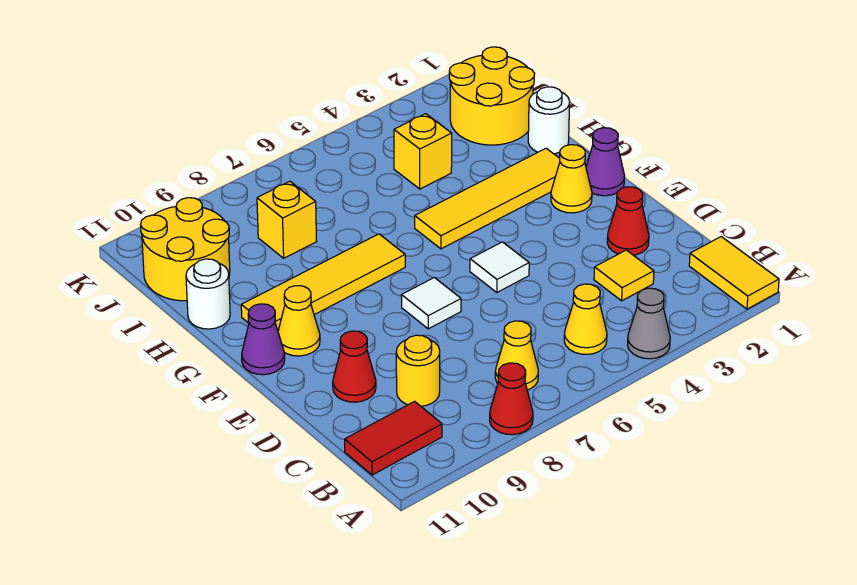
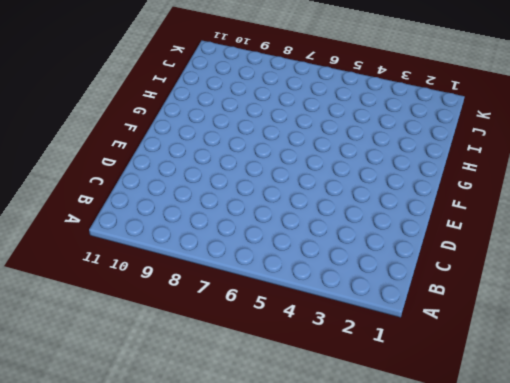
none -> yellow 1x2 tile [689,237,779,309]
none -> grey 1x1 cone [627,288,670,359]
none -> red 1x1 cone [490,363,533,435]

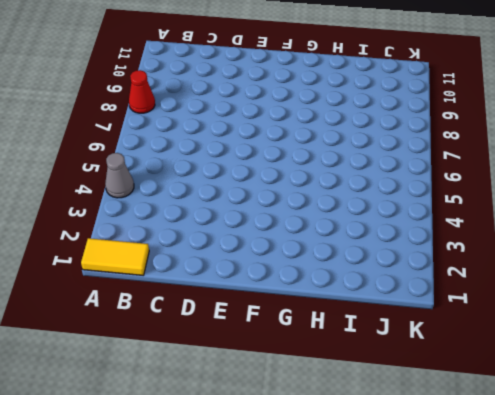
none -> yellow 1x1 cone [564,284,607,354]
none -> yellow 1x1 cone [495,321,538,390]
none -> red 1x2 tile [345,401,442,475]

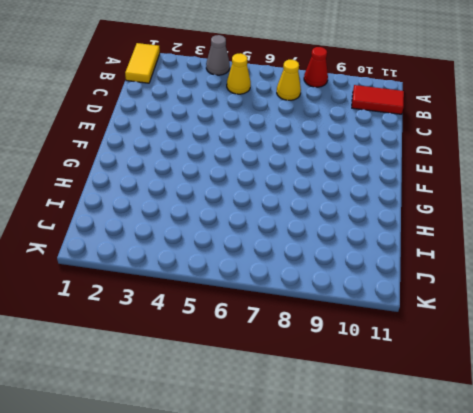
none -> yellow 1x1 tile [594,250,654,301]
none -> yellow 1x1 round brick [396,335,440,406]
none -> red 1x1 cone [607,187,649,255]

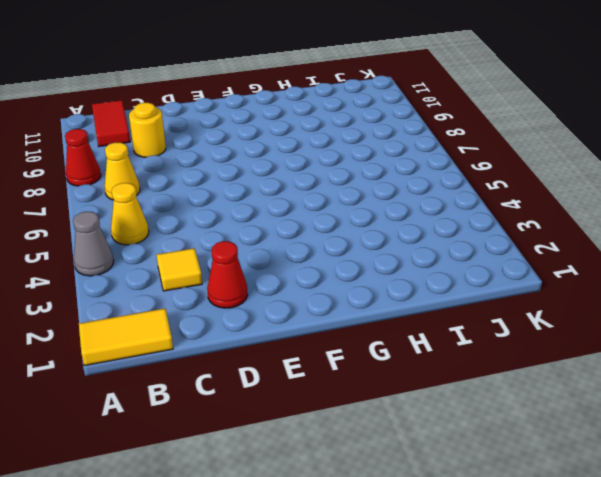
none -> red 1x1 cone [333,331,376,402]
none -> white 1x1 tile [470,242,529,292]
none -> white 1x1 tile [401,278,461,329]

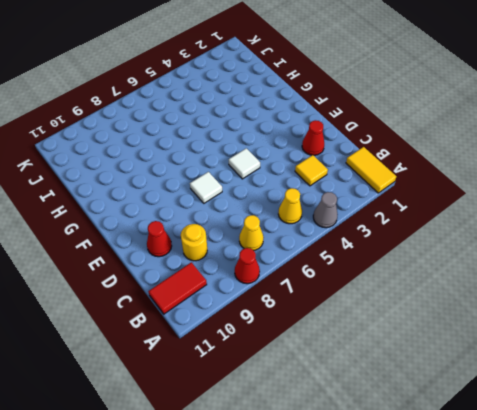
none -> purple 1x1 cone [586,128,625,196]
none -> yellow 1x1 cone [551,145,592,213]
none -> yellow 1x1 cone [278,286,320,356]

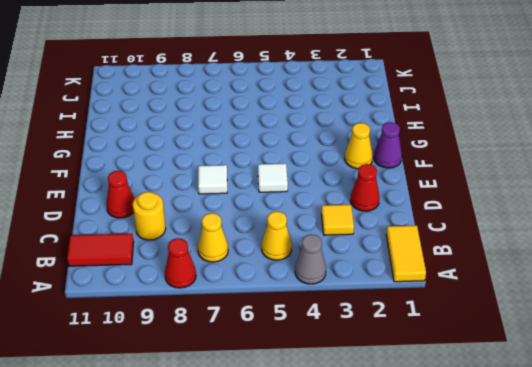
none -> yellow 1x1 cone [278,286,320,356]
none -> purple 1x1 cone [242,304,285,375]
none -> yellow 1x4 tile [415,148,560,249]

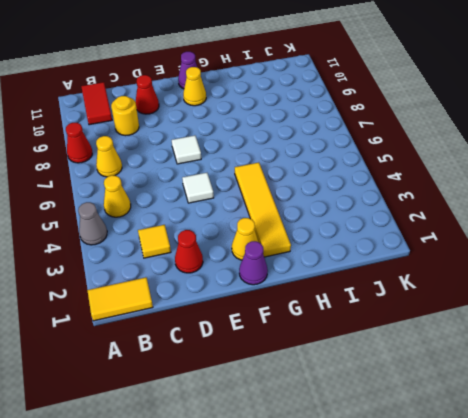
none -> yellow 1x4 tile [241,234,405,330]
none -> white 1x1 round brick [528,87,570,154]
none -> white 1x1 round brick [186,259,230,329]

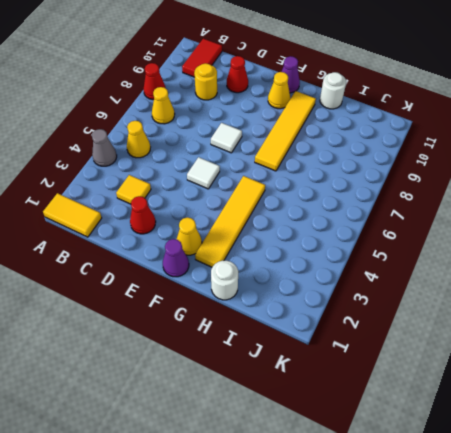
none -> yellow 2x2 round brick [449,47,535,145]
none -> yellow 1x1 brick [394,114,452,189]
none -> yellow 1x1 brick [257,181,317,258]

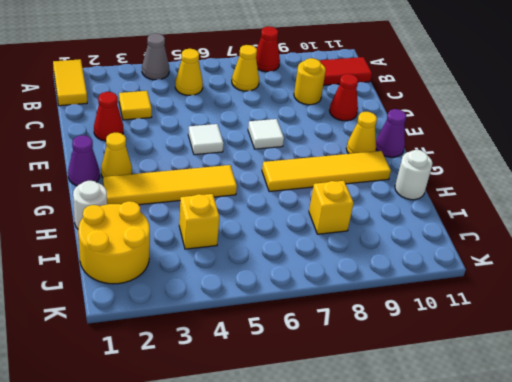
none -> yellow 2x2 round brick [141,198,230,301]

